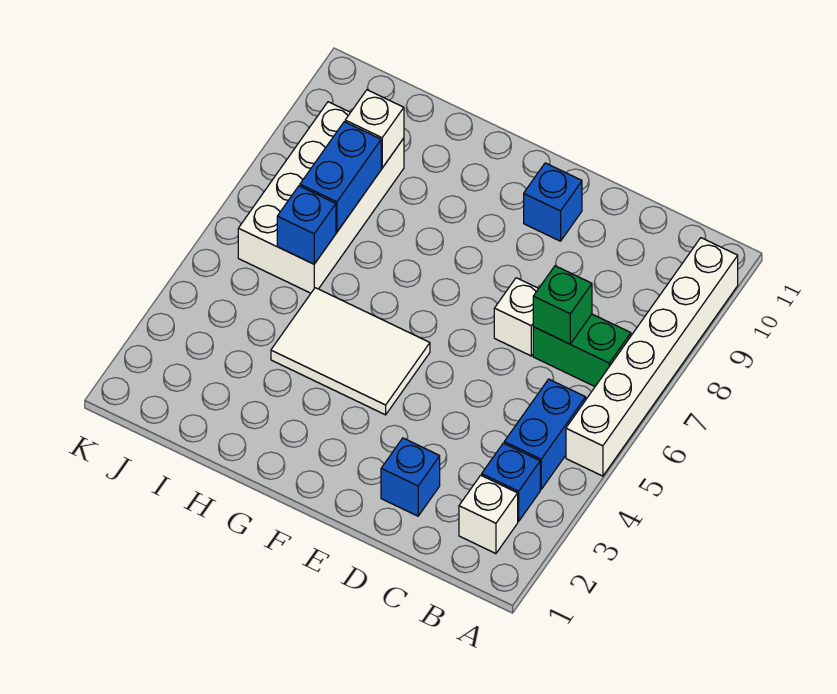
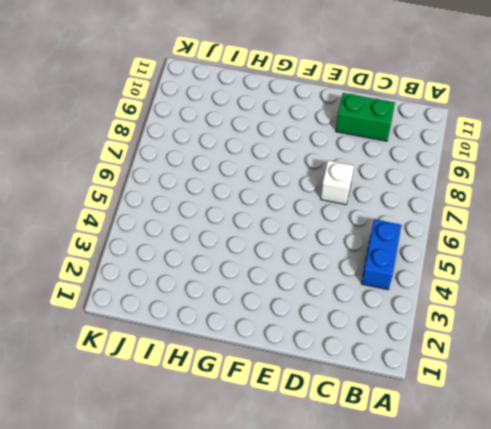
green 1x2 brick [336,93,395,141] -> green 1x2 brick moved to [533,314,631,386]
none -> white 1x6 brick [566,238,738,476]
none -> white 1x1 brick [459,475,518,554]
none -> blue 1x1 brick [482,443,540,521]

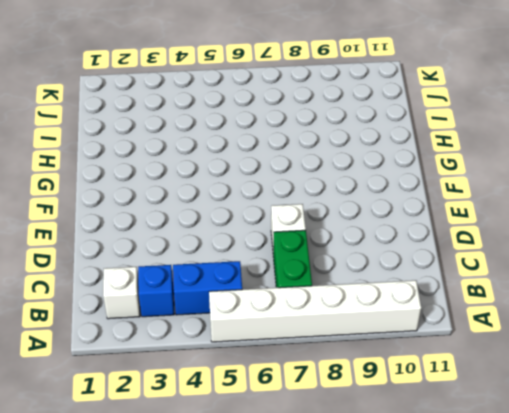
none -> blue 1x1 brick [381,438,440,516]
none -> blue 1x1 brick [524,163,582,241]
none -> white 2x3 tile [271,288,430,415]

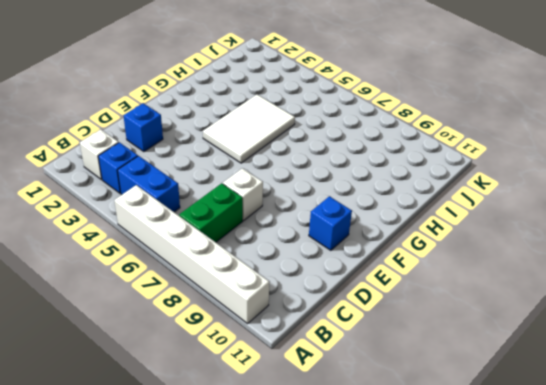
none -> white 2x4 brick [238,102,404,293]
none -> green 1x1 brick [533,266,592,344]
none -> blue 1x1 brick [277,186,336,264]

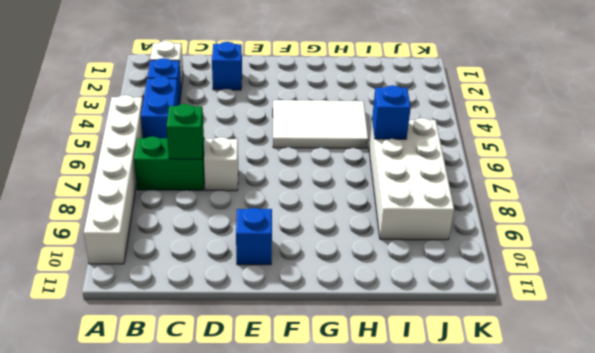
none -> blue 1x2 brick [300,122,381,232]
none -> white 1x1 brick [345,90,404,168]

